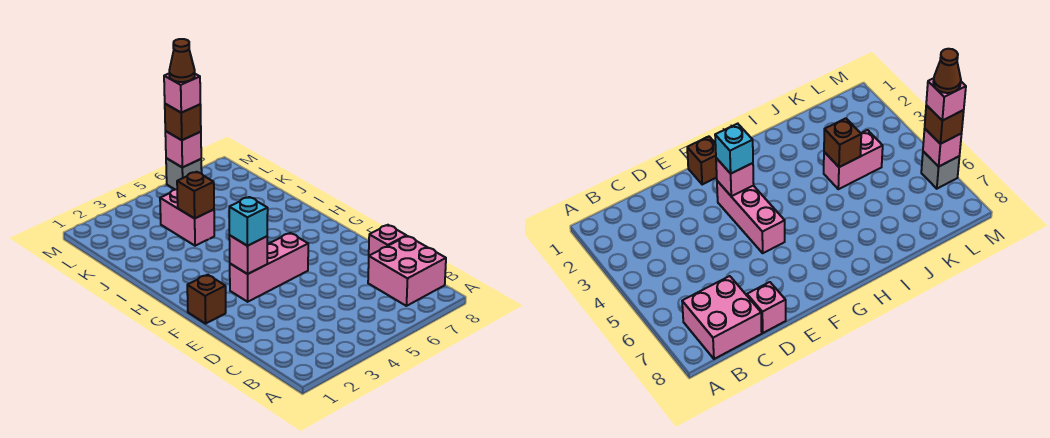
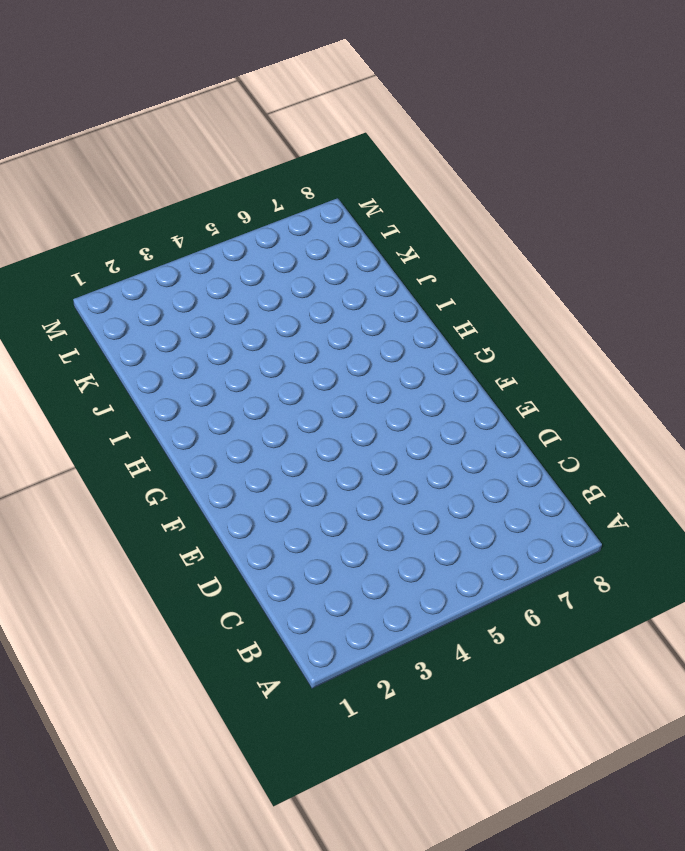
none -> pink 2x2 brick [368,236,446,306]
none -> pink 1x1 brick [369,225,406,256]
none -> brown 1x1 brick [187,275,226,324]

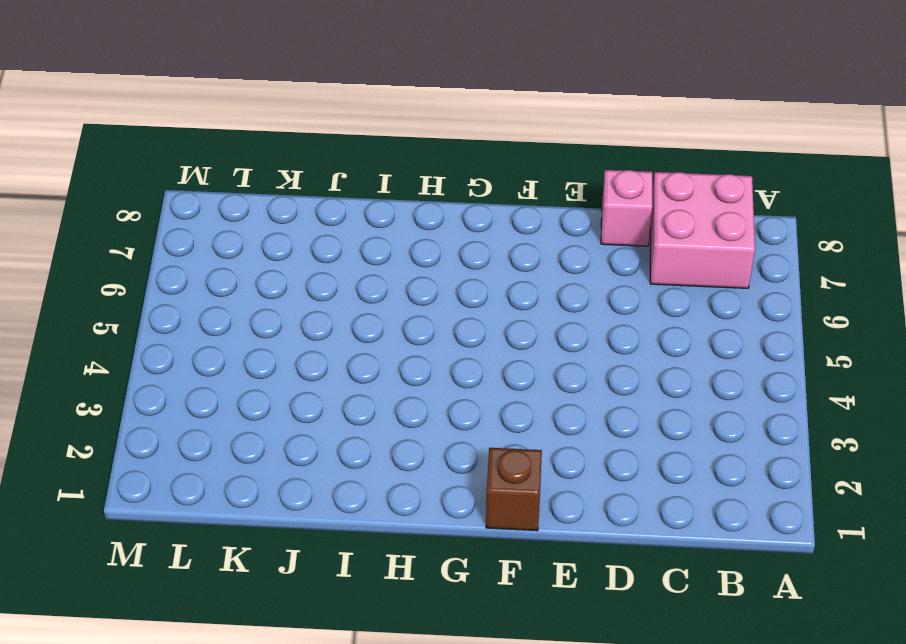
none -> pink 1x3 brick [230,233,308,302]
none -> pink 1x2 brick [160,189,214,246]
none -> grey 1x1 brick [166,158,202,189]

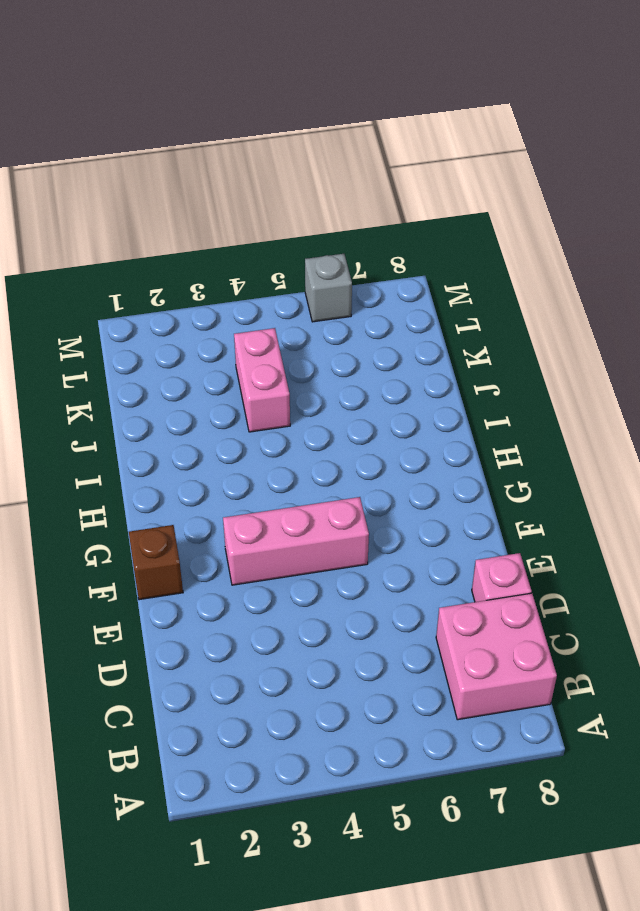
none -> pink 1x1 brick [229,235,267,274]
none -> brown 1x1 brick [177,172,214,218]
none -> pink 1x1 brick [165,131,201,167]

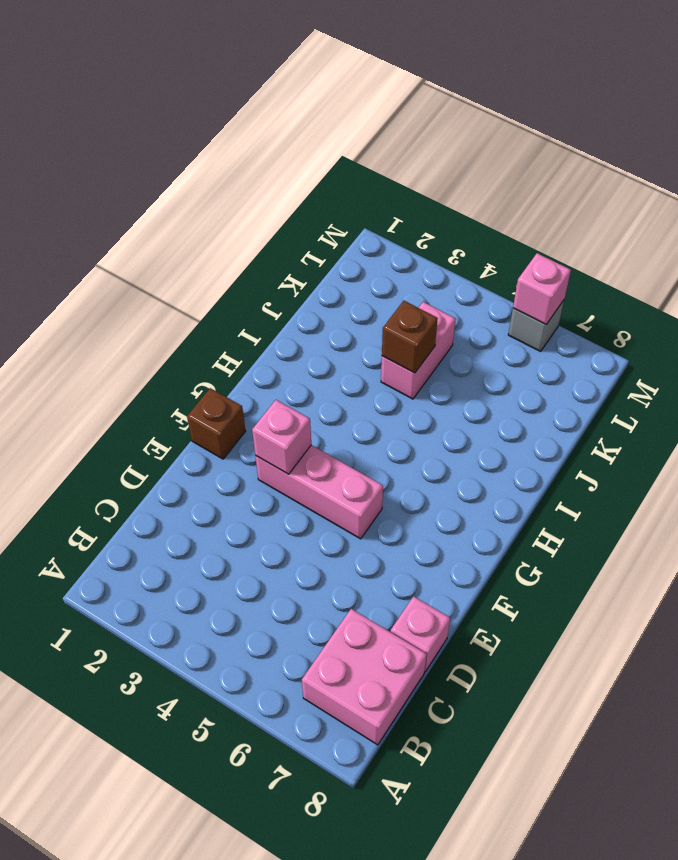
none -> cyan 1x1 brick [229,197,268,246]
none -> brown 1x1 brick [165,104,201,140]
none -> pink 1x1 brick [164,74,200,113]

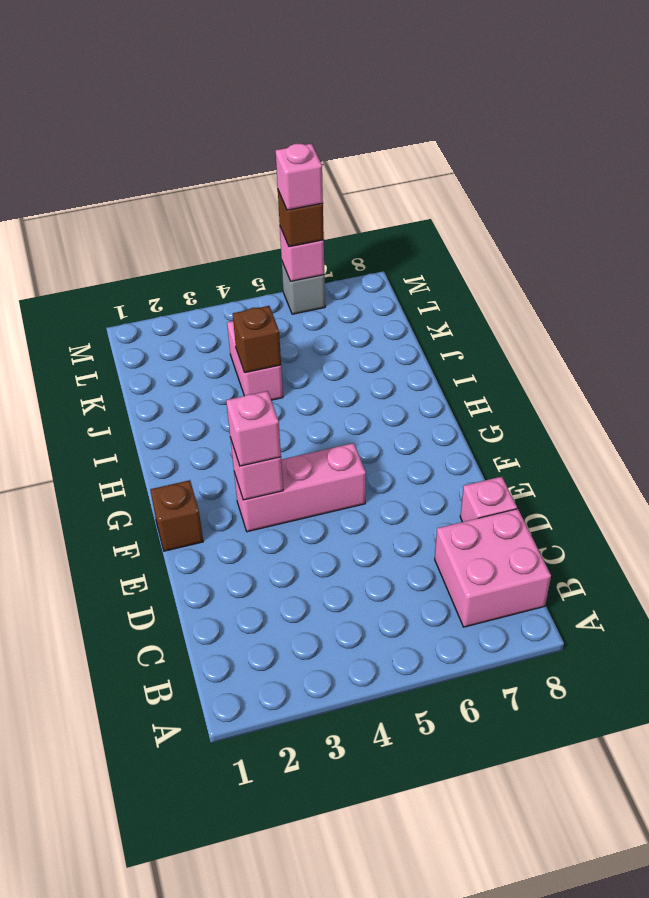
pink 1x1 brick [226,391,281,466] -> cyan 1x1 brick [229,197,268,246]
none -> brown 1x1 cone [169,39,195,82]

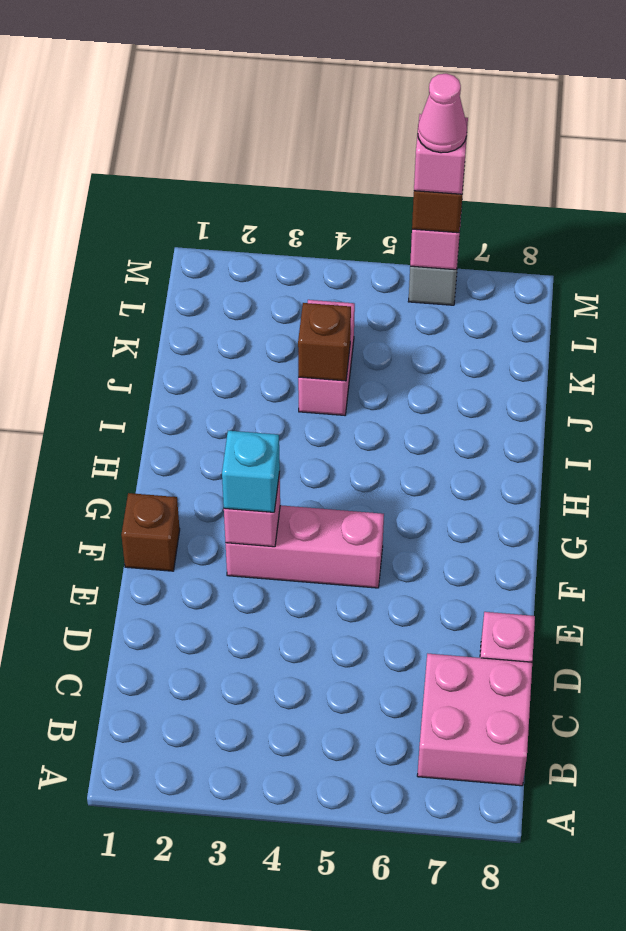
pink 1x1 cone [418,74,467,153] -> brown 1x1 cone [169,39,195,82]

